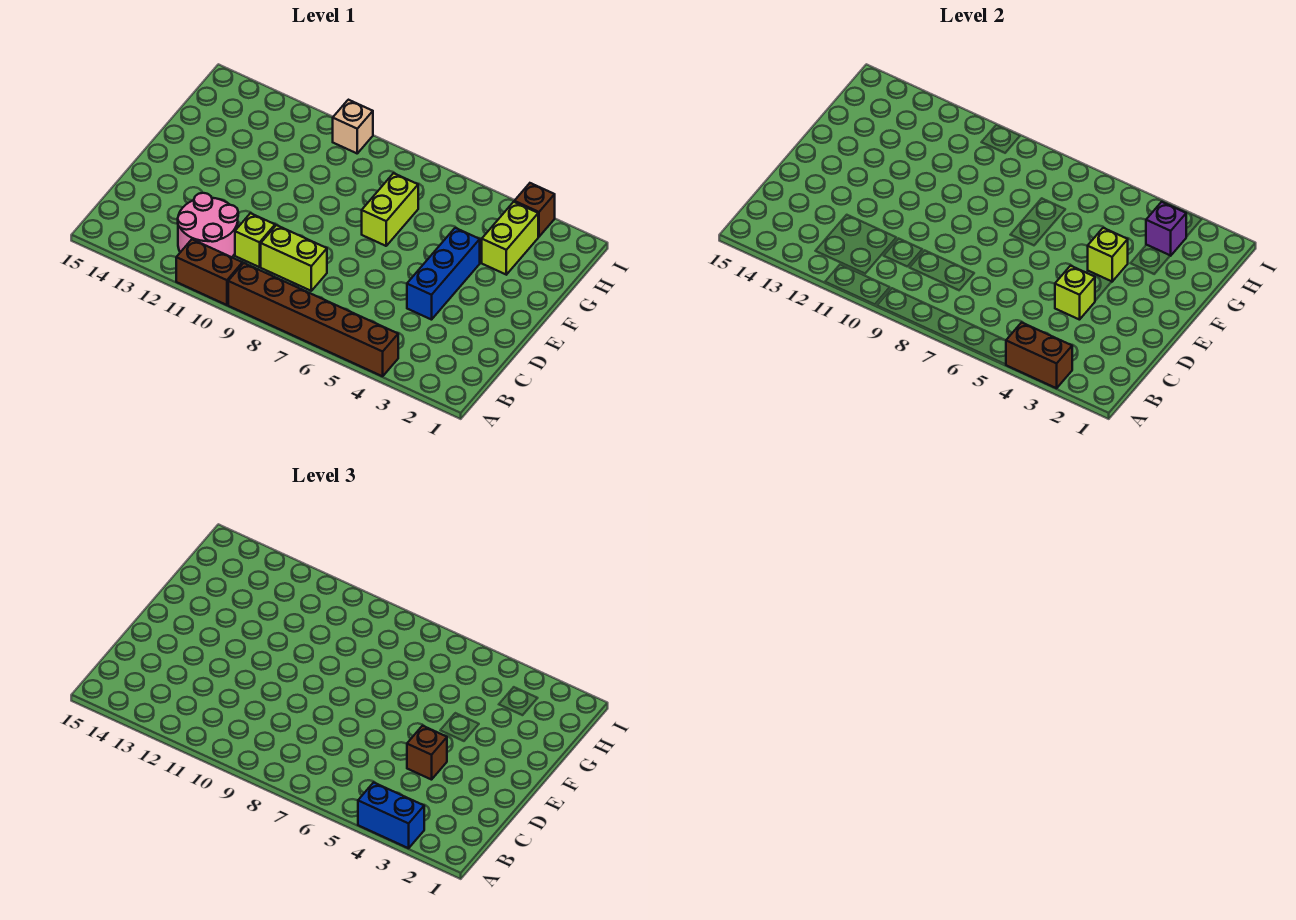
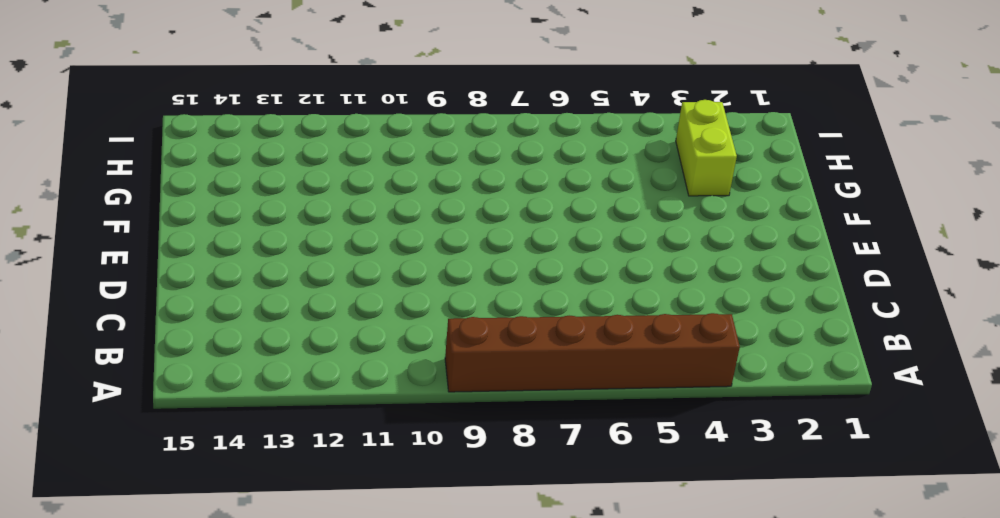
none -> brown 1x2 brick [176,239,242,305]
none -> pink 2x2 round brick [178,193,238,257]
none -> lime 1x2 brick [261,225,327,291]

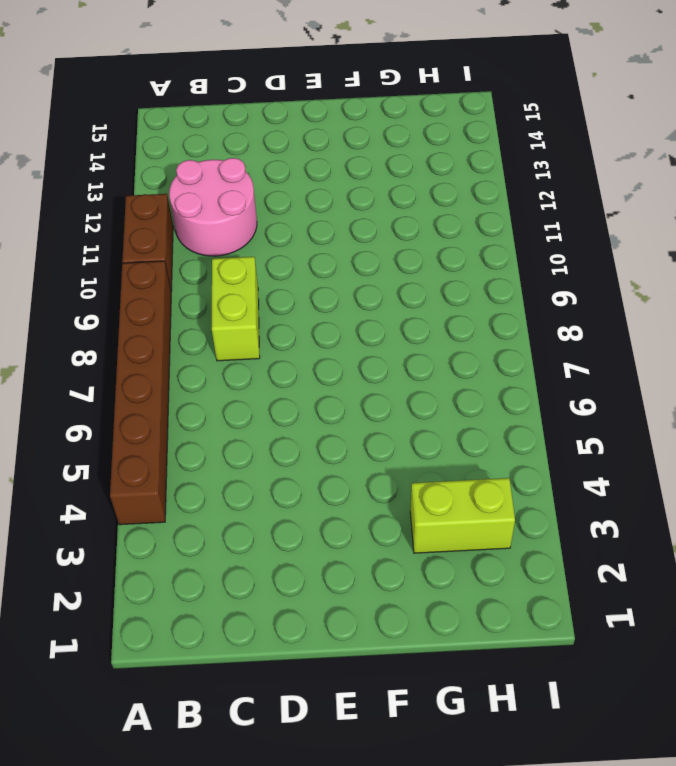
none -> lime 1x1 brick [235,213,275,267]
none -> blue 1x3 brick [407,228,480,320]
none -> lime 1x2 brick [362,173,418,246]

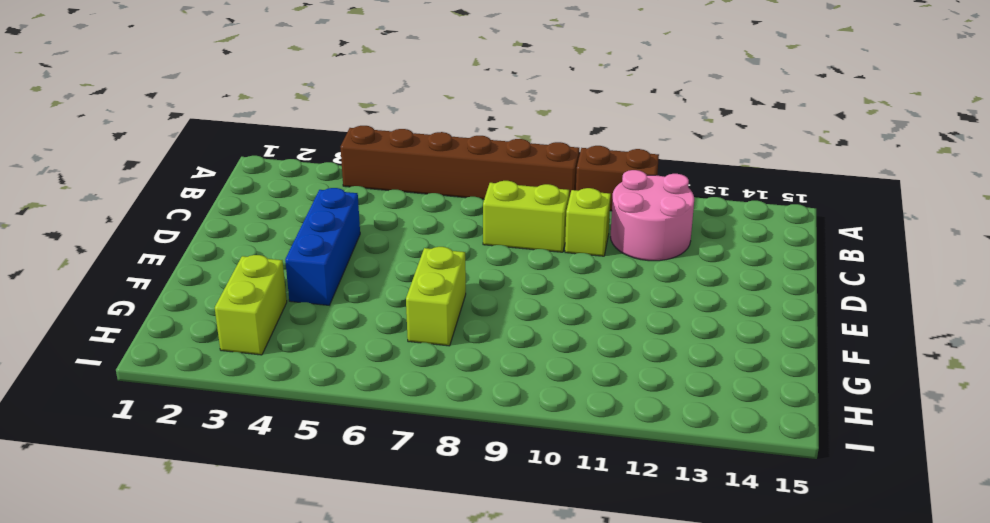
none -> brown 1x1 brick [514,183,555,237]
none -> tan 1x1 brick [333,100,373,153]
none -> brown 1x2 brick [1006,322,1072,388]

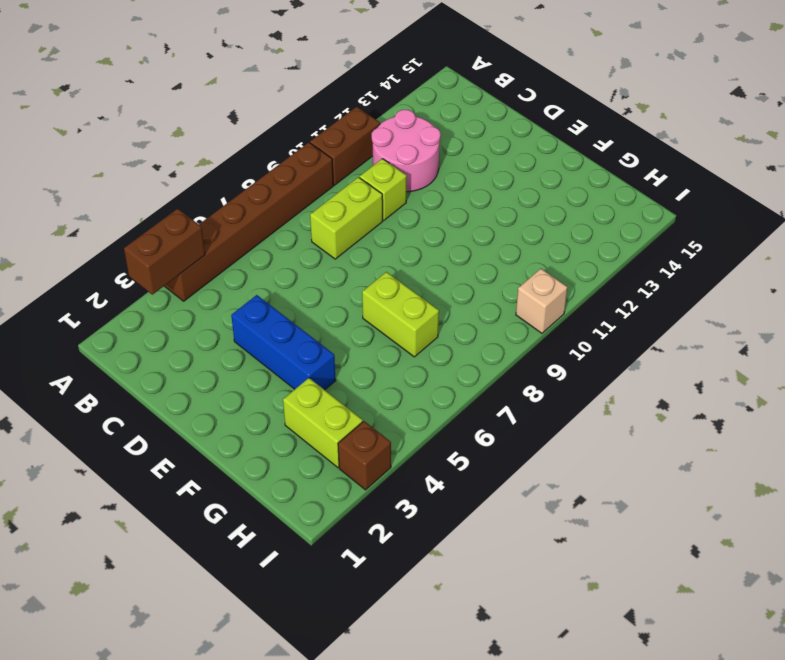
none -> lime 1x1 brick [1055,266,1095,320]
none -> lime 1x1 brick [1088,228,1128,282]
none -> purple 1x1 brick [1146,202,1186,256]

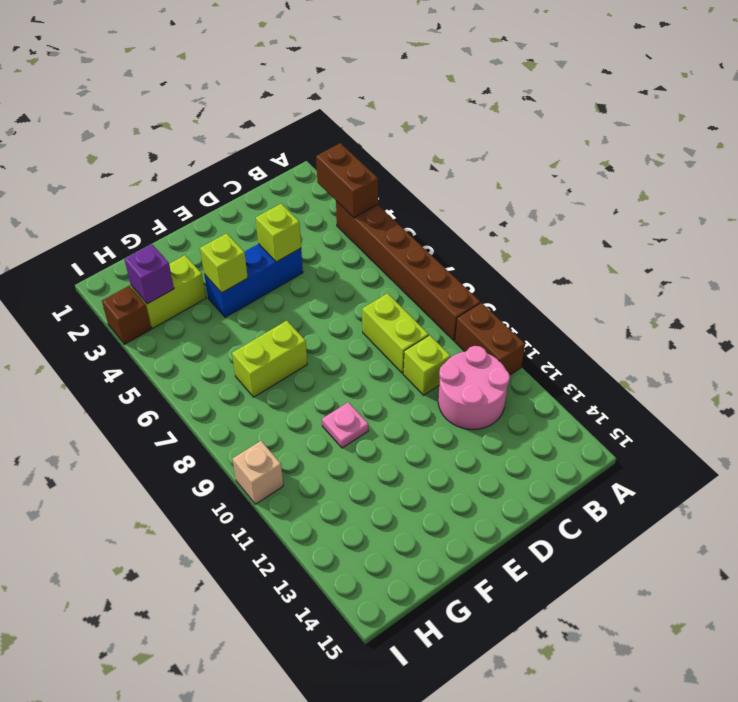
pink 1x1 plate [322,402,368,448] -> none
none -> blue 1x2 brick [358,782,424,848]
none -> brown 1x1 brick [407,726,447,780]

